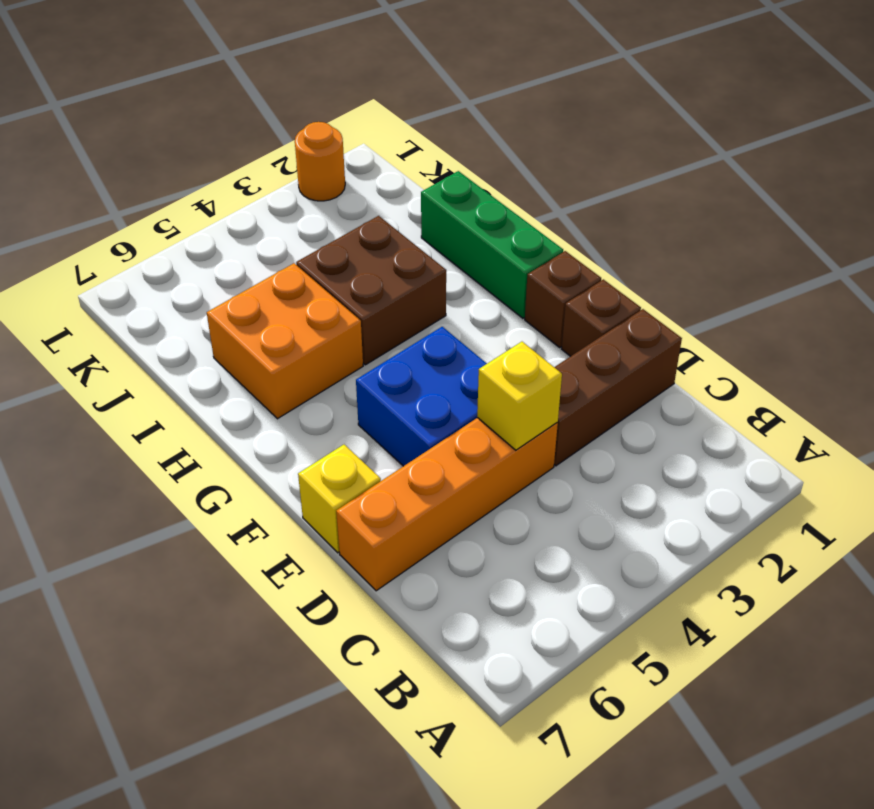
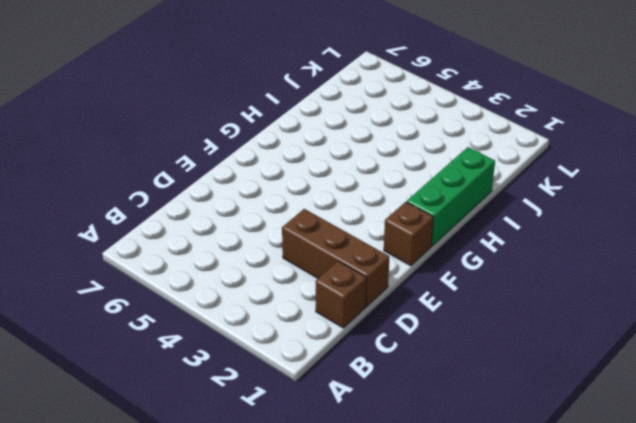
brown 1x1 brick [316,261,367,328] -> brown 1x1 brick moved to [562,279,641,356]
none -> orange 1x4 brick [336,418,558,591]
none -> blue 2x2 brick [356,327,487,466]

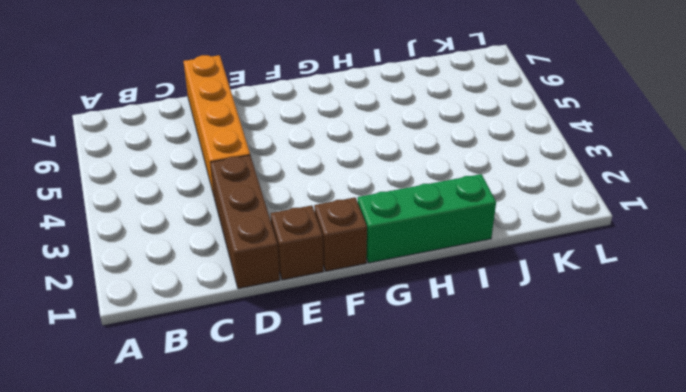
none -> blue 2x2 brick [356,327,487,466]
none -> yellow 1x1 brick [298,445,381,553]

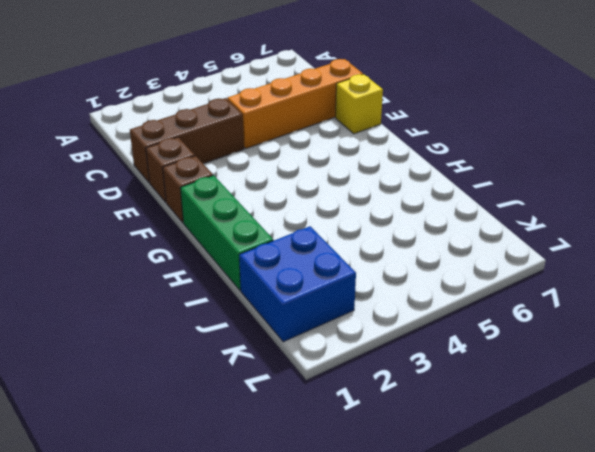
blue 2x2 brick [239,226,356,342] -> blue 2x2 brick moved to [356,327,487,466]
none -> brown 2x2 brick [296,216,446,365]
none -> orange 2x2 brick [207,263,363,419]

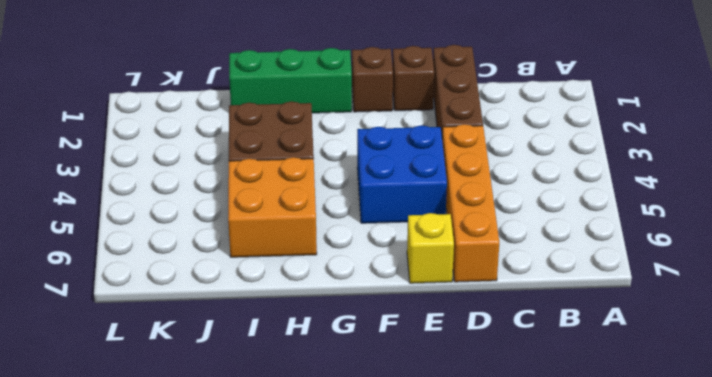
none -> orange 1x1 round brick [295,122,345,201]
none -> yellow 1x1 brick [477,342,562,450]

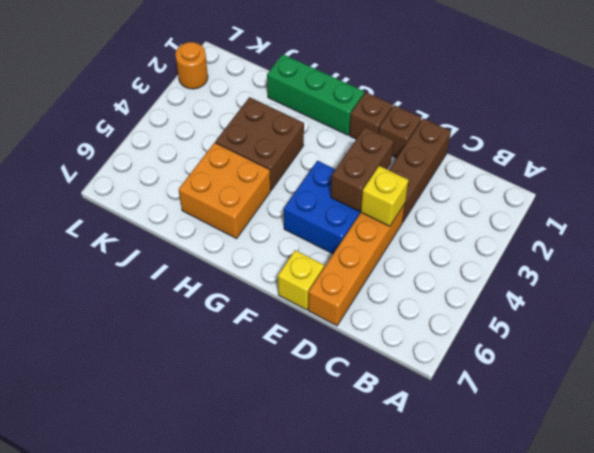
brown 1x2 brick [331,127,394,211] -> none

